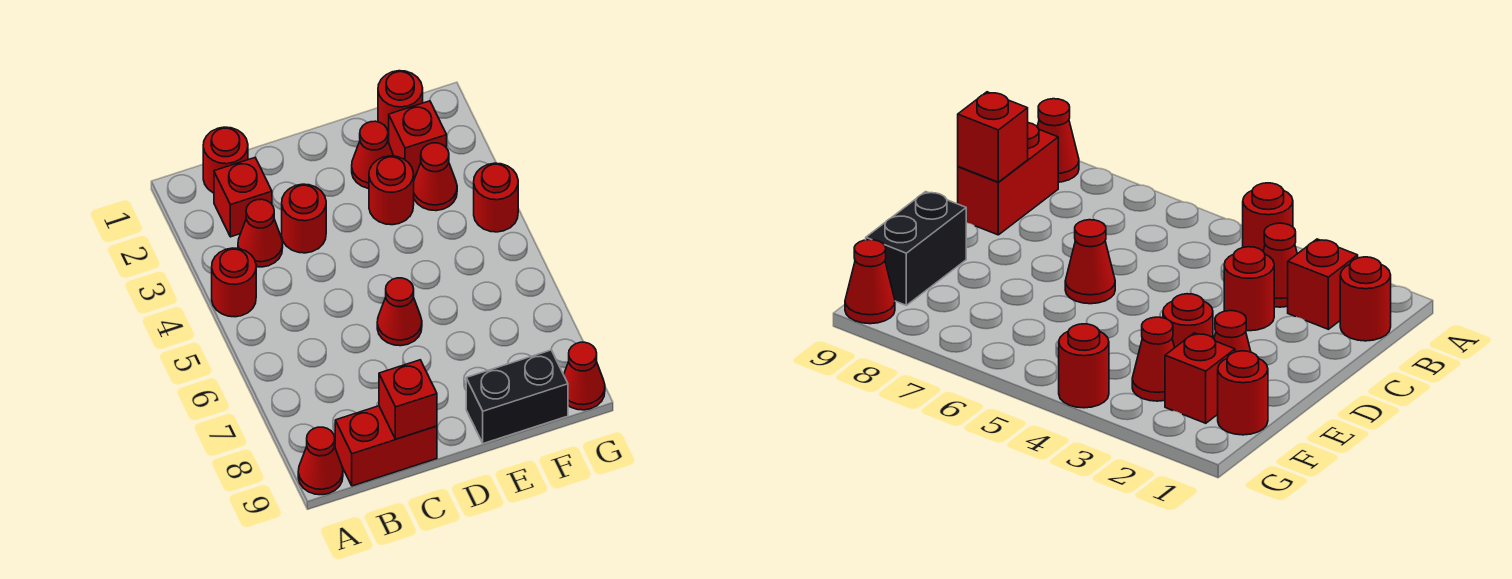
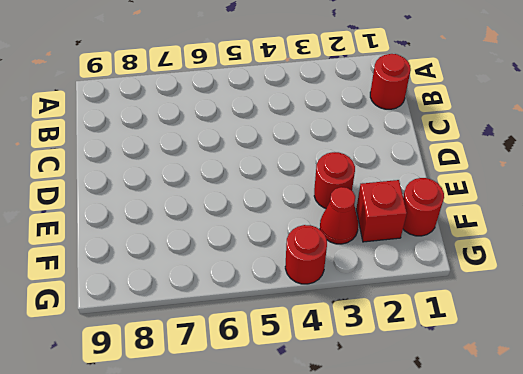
none -> red 1x1 round brick [212,248,256,317]
none -> red 1x1 cone [298,427,343,495]
none -> red 1x1 brick [214,157,272,237]

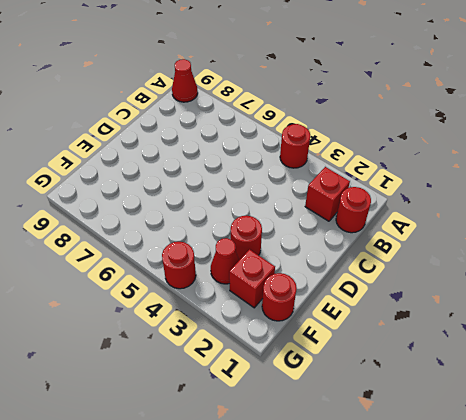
none -> red 1x1 cone [238,199,283,267]
none -> red 1x2 brick [335,406,437,486]
none -> red 1x1 round brick [282,184,326,253]

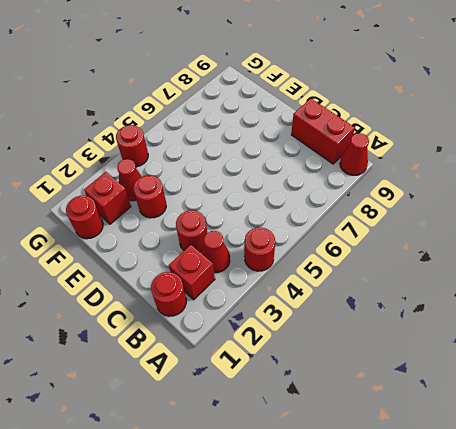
none -> red 1x1 cone [377,278,422,346]
none -> red 1x1 cone [352,121,393,189]
none -> black 1x2 brick [466,350,568,444]

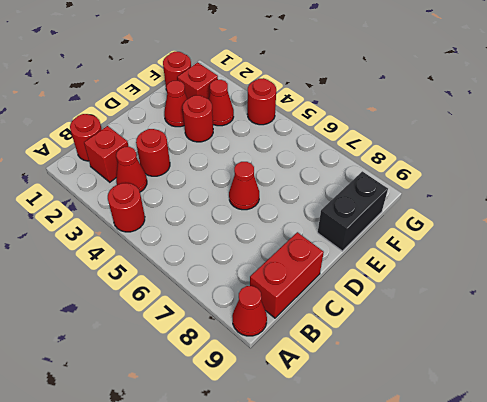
none -> red 1x1 cone [564,342,605,410]
none -> red 1x1 brick [379,360,437,439]

